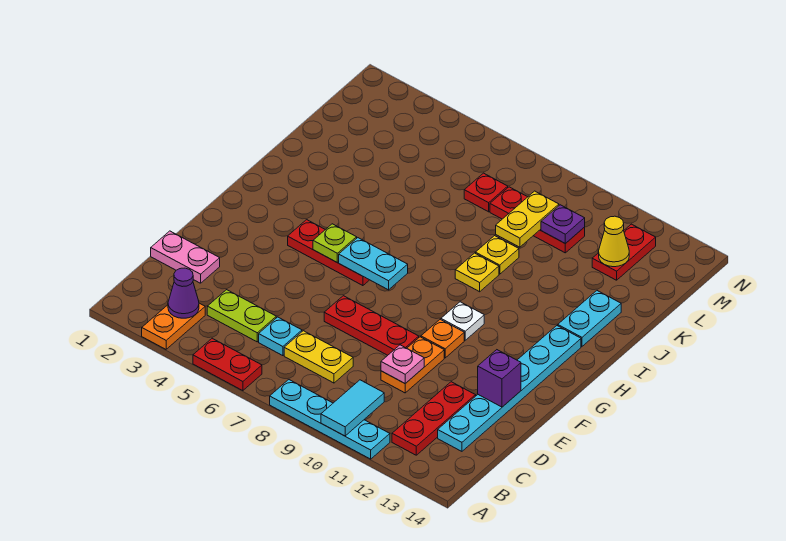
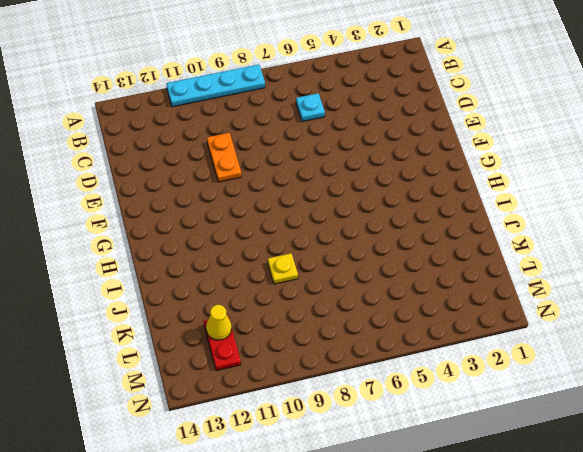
none -> orange 1x2 plate [142,303,205,349]
none -> red 1x2 plate [193,338,262,391]
none -> red 1x3 plate [392,382,476,455]

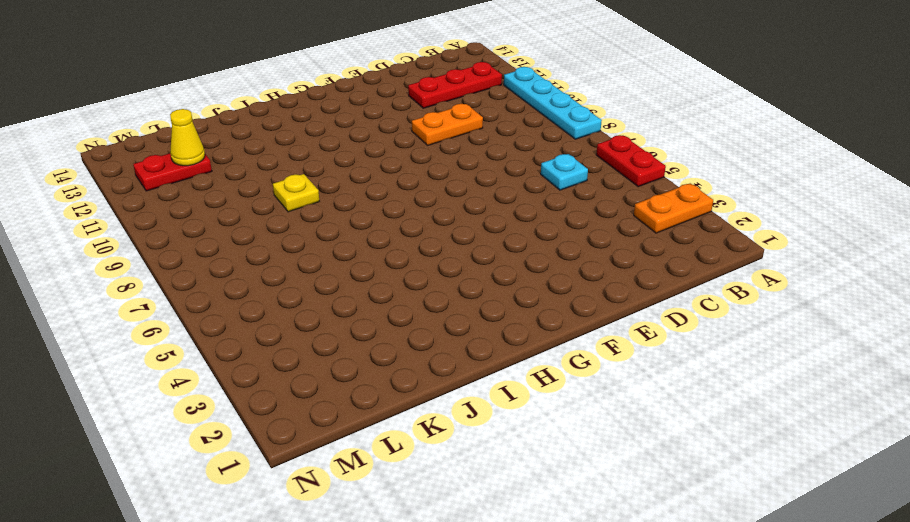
none -> lime 1x2 plate [207,290,276,342]
none -> yellow 1x2 plate [284,331,353,383]
none -> cyan 1x6 plate [438,326,581,451]

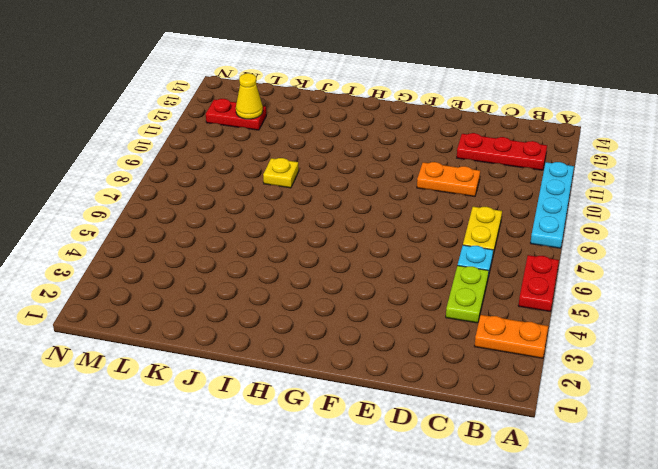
none -> cyan 1x6 plate [438,326,581,451]
none -> pink 1x2 plate [151,231,220,283]
none -> red 1x3 plate [324,296,419,355]

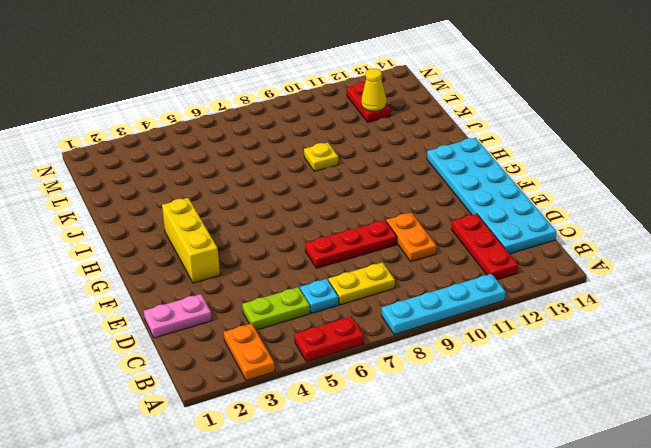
cyan 2x6 plate [427,138,556,254] -> cyan 1x6 plate [438,326,581,451]
yellow 1x3 brick [162,198,220,283] -> none
none -> orange 1x1 plate [421,319,464,358]
none -> red 1x3 plate [288,220,369,286]
none -> white 1x1 plate [441,302,484,340]

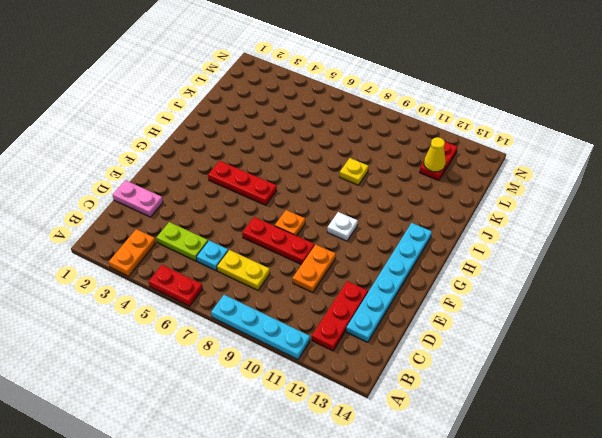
orange 1x1 plate [275,210,305,236] -> orange 1x1 plate moved to [421,319,464,358]
none -> yellow 1x1 plate [455,253,499,292]
none -> cyan 1x2 plate [558,291,621,346]
none -> red 1x1 plate [464,173,508,212]

